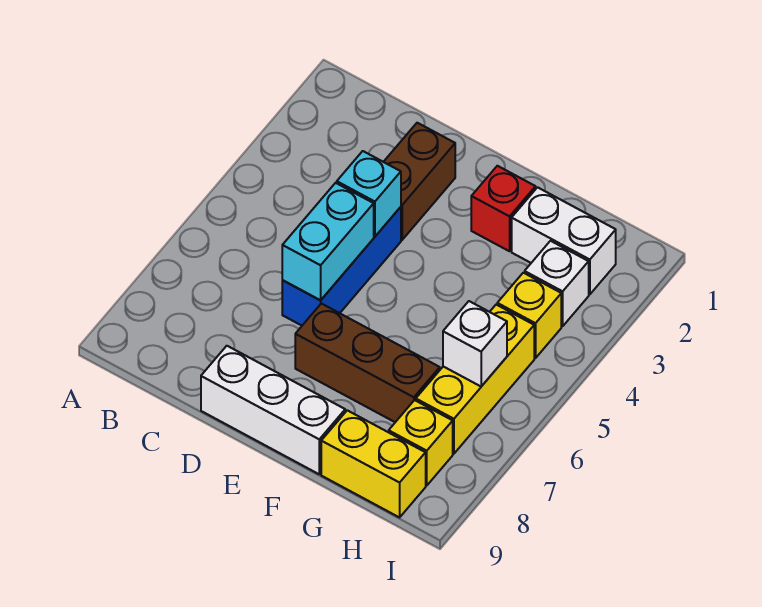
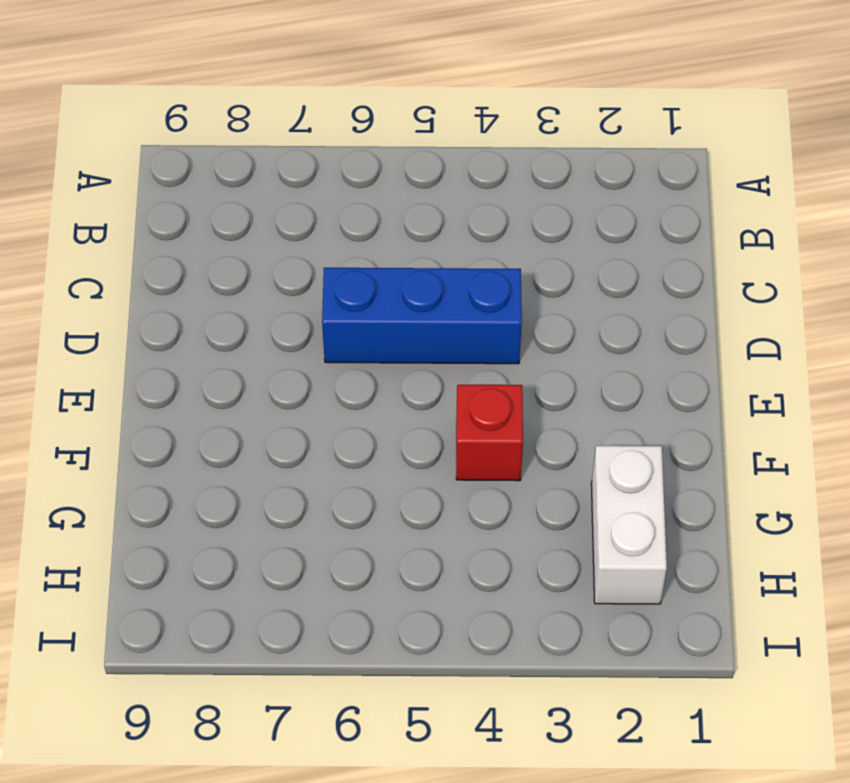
red 1x1 brick [456,385,523,481] -> red 1x1 brick moved to [471,166,536,251]
none -> brown 1x2 brick [384,123,455,240]
none -> white 1x3 brick [201,346,345,474]
none -> brown 1x3 brick [295,303,440,422]

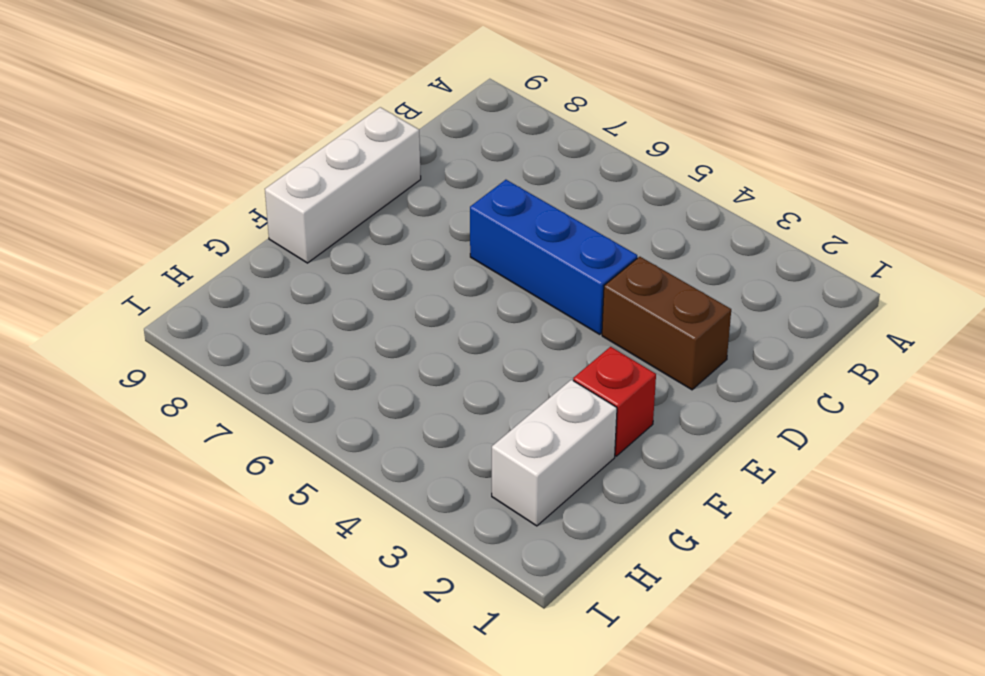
none -> brown 1x3 brick [295,303,440,422]
none -> yellow 1x2 brick [321,410,426,517]
none -> white 1x1 brick [525,241,589,326]

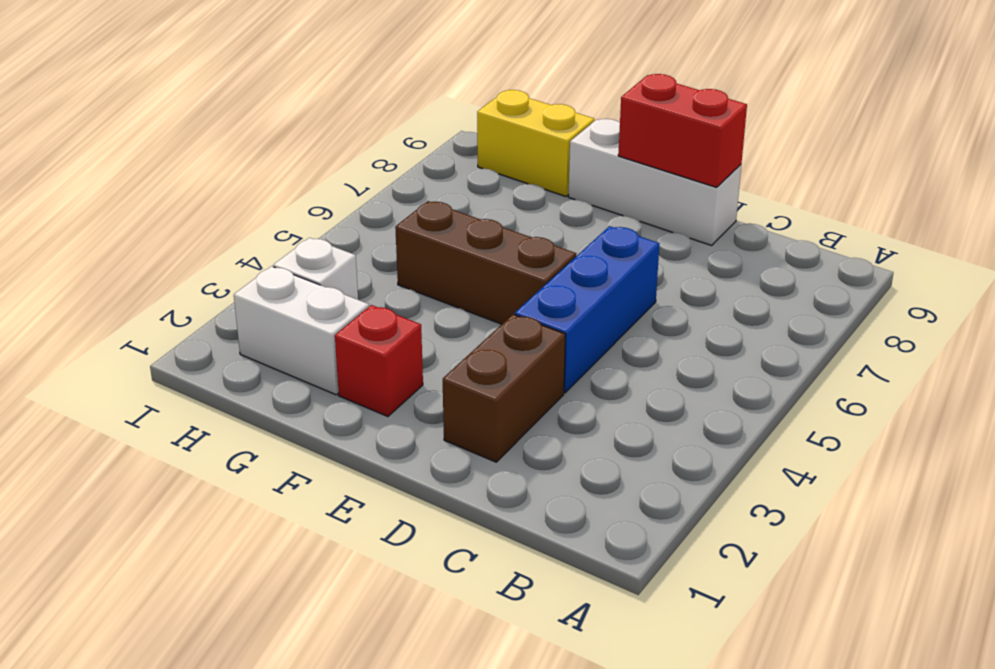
red 1x2 brick [618,74,747,187] -> none
brown 1x3 brick [395,201,576,324] -> brown 1x3 brick moved to [295,303,440,422]
none -> yellow 1x1 brick [497,273,561,358]
none -> yellow 1x3 brick [416,305,534,454]
none -> yellow 1x1 brick [389,400,453,486]

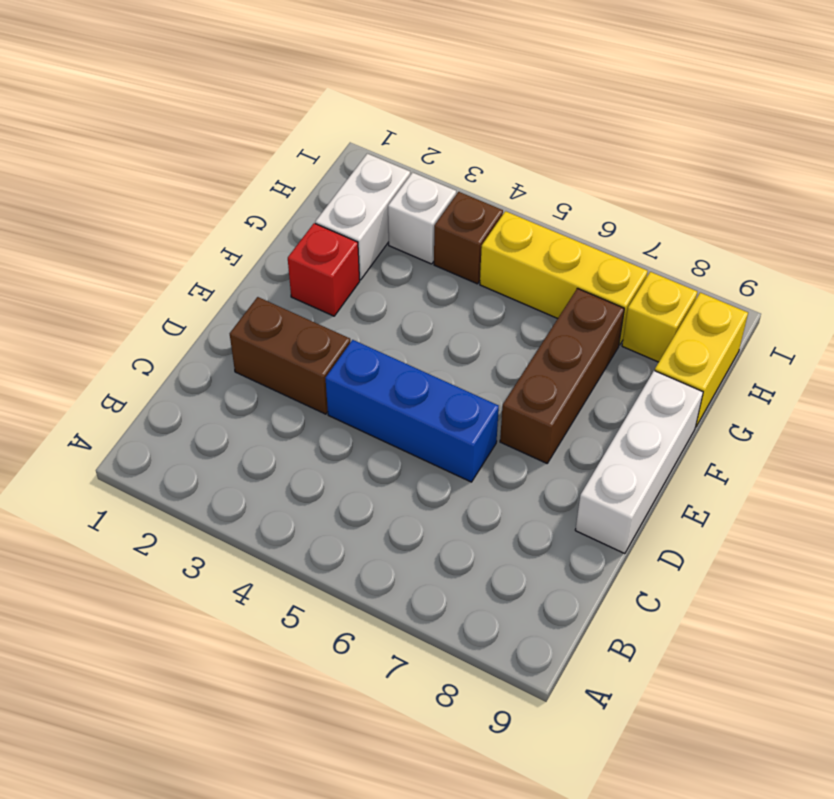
brown 1x1 brick [434,192,503,284] -> yellow 1x1 brick [497,273,561,358]
none -> cyan 1x1 brick [337,151,401,236]
none -> cyan 1x2 brick [282,183,374,300]
none -> white 1x1 brick [443,301,507,386]

